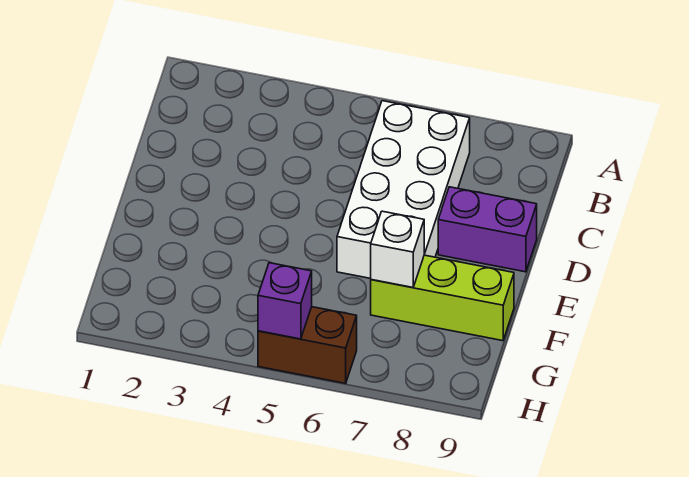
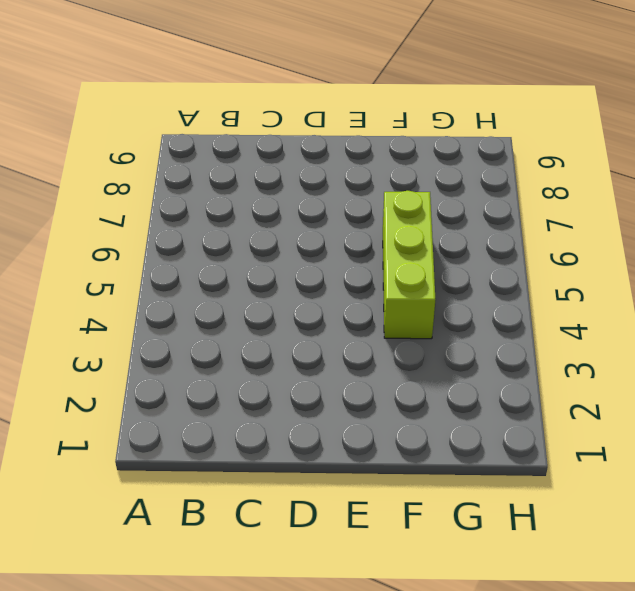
lime 1x3 brick [383,191,435,339] -> lime 1x3 brick moved to [371,255,514,341]
none -> white 2x4 brick [337,101,470,278]
none -> purple 1x2 brick [438,187,537,272]

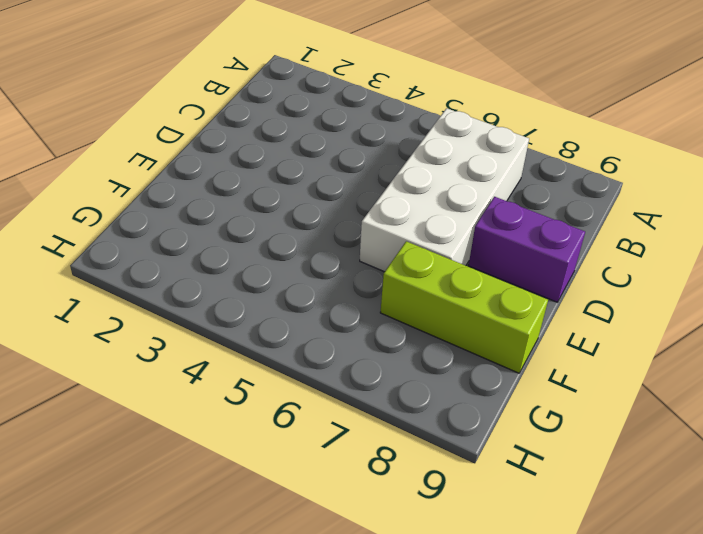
none -> brown 1x2 brick [258,307,357,383]
none -> white 1x1 brick [371,211,424,288]

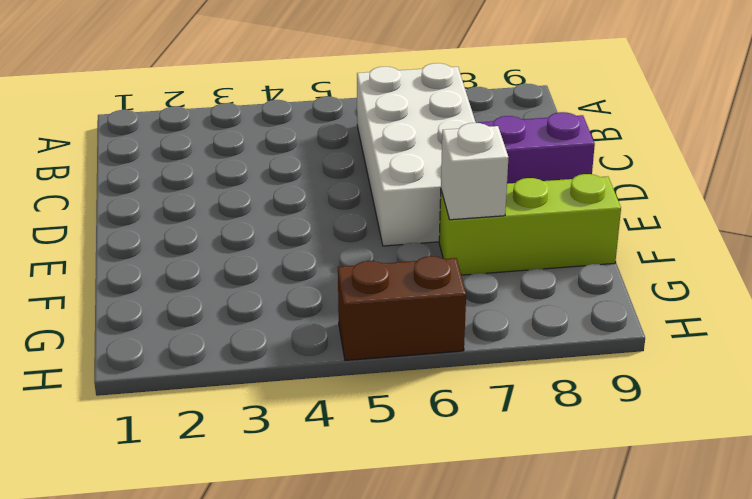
none -> purple 1x1 brick [258,263,312,339]

